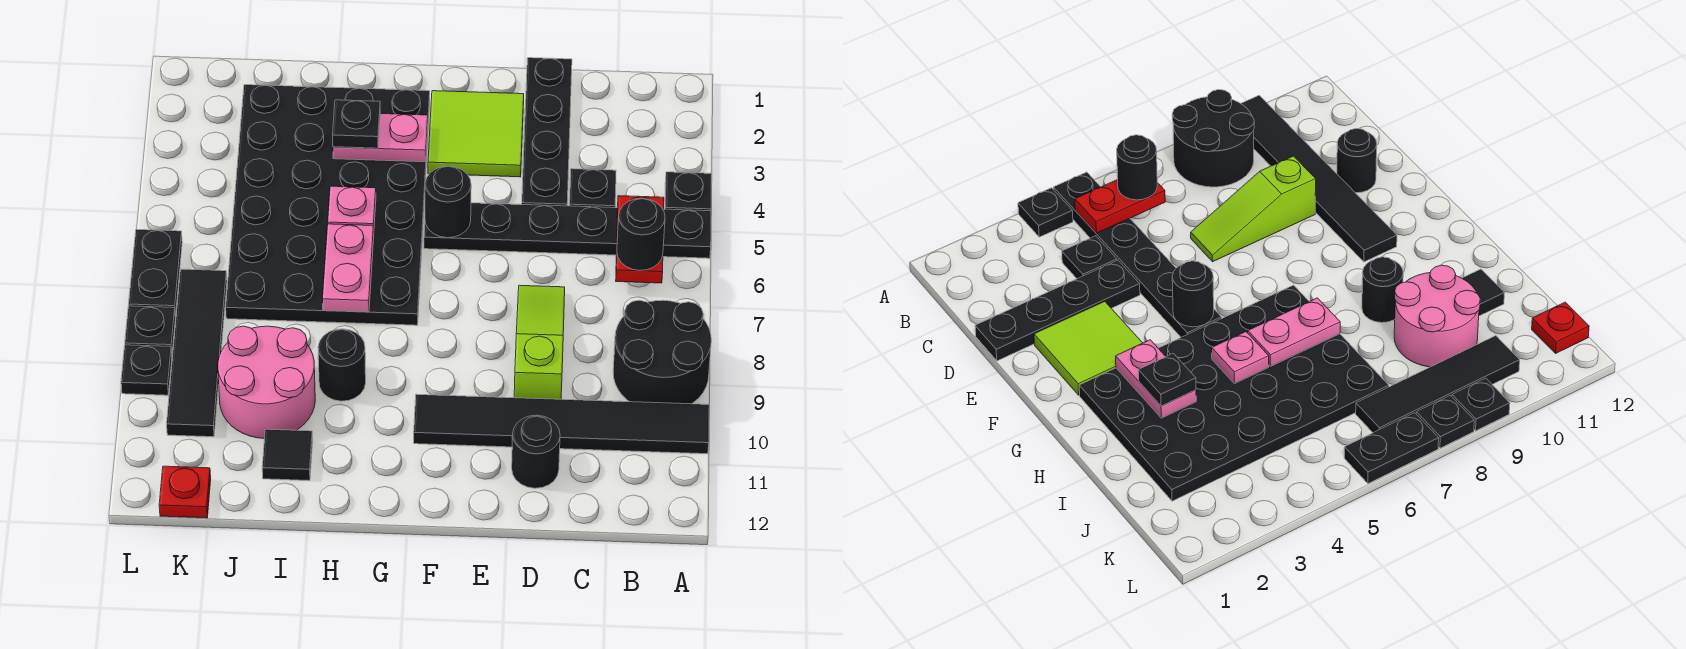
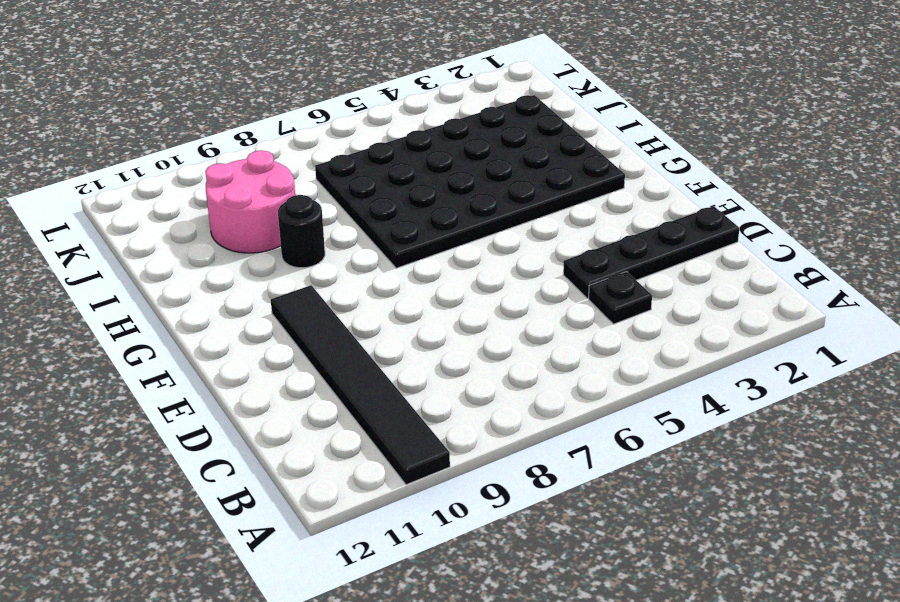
none -> black 1x1 plate [665,172,712,211]
none -> black 1x6 plate [424,203,711,258]
none -> black 2x2 round brick [613,300,711,404]

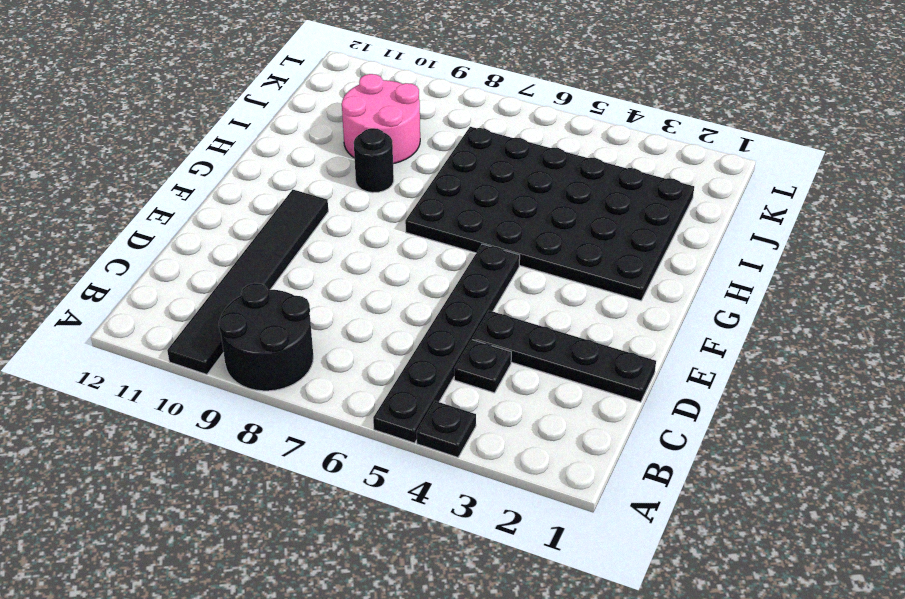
none -> lime 1x3 slope [514,285,565,399]
none -> black 1x1 round brick [512,415,560,488]
none -> lime 2x2 tile [428,91,524,177]

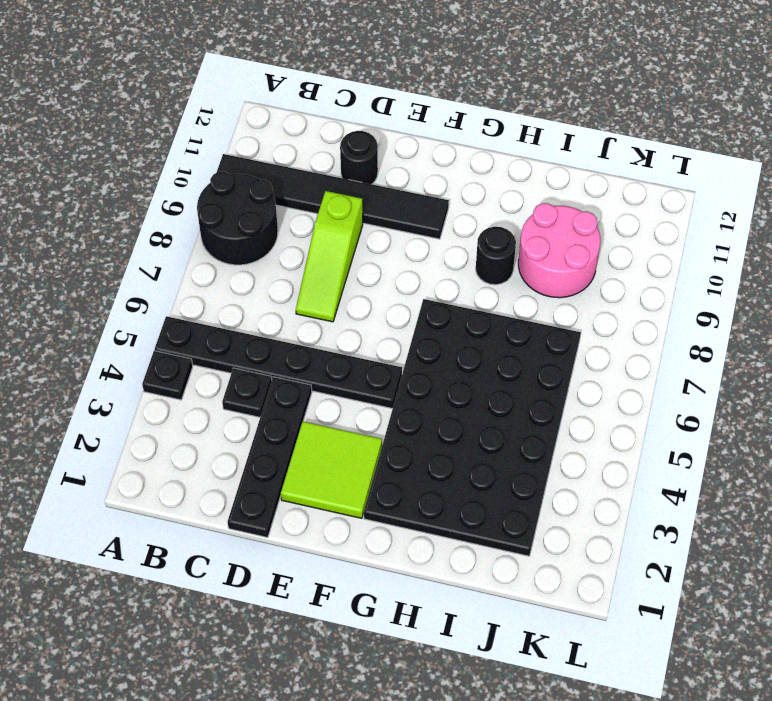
none -> black 1x1 tile [262,429,313,481]
none -> black 1x4 tile [167,269,227,437]
none -> red 1x1 plate [159,466,211,518]

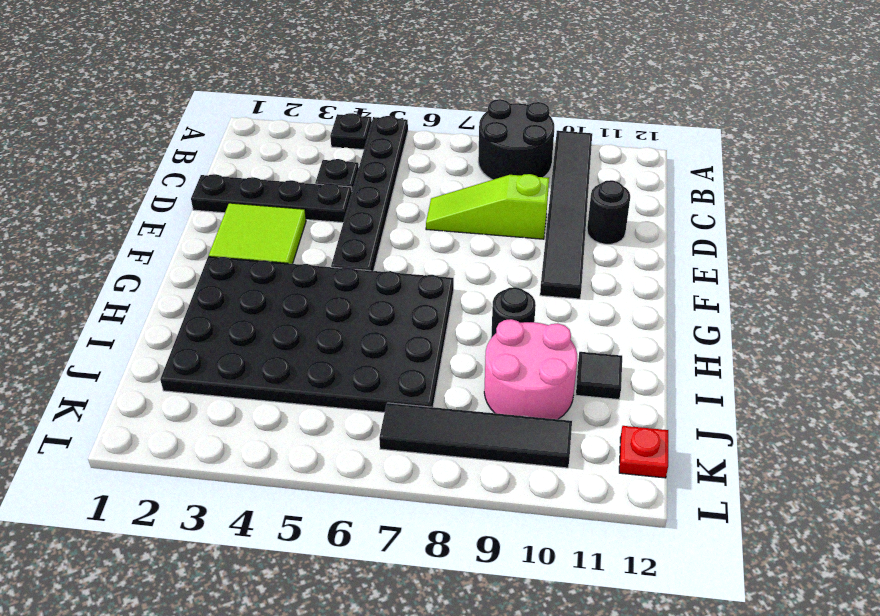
none -> black 1x2 plate [129,229,182,316]
none -> black 1x1 plate [125,306,175,352]
none -> black 1x1 plate [121,345,172,395]

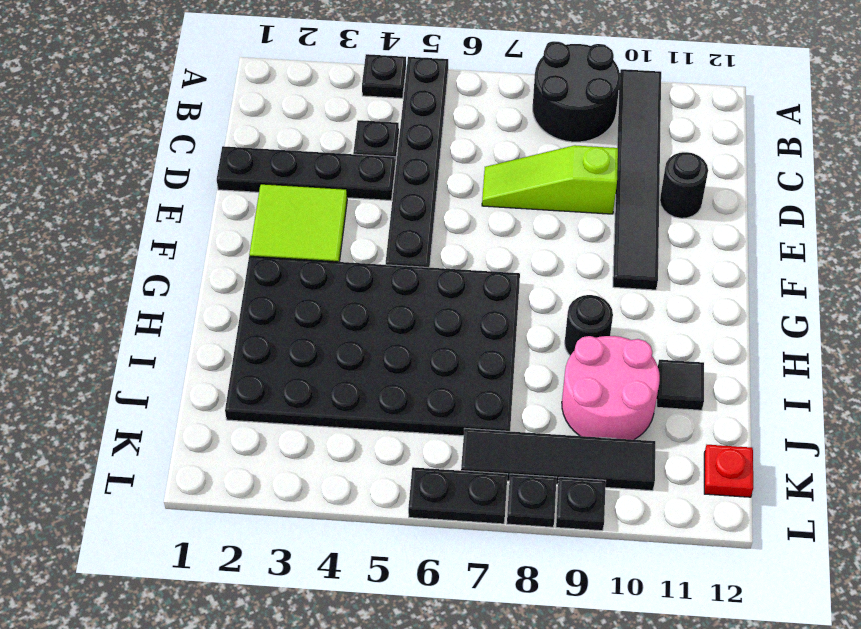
none -> red 1x2 plate [616,196,664,283]
none -> black 1x1 round brick [425,166,471,238]
none -> pink 1x2 plate [333,114,428,162]

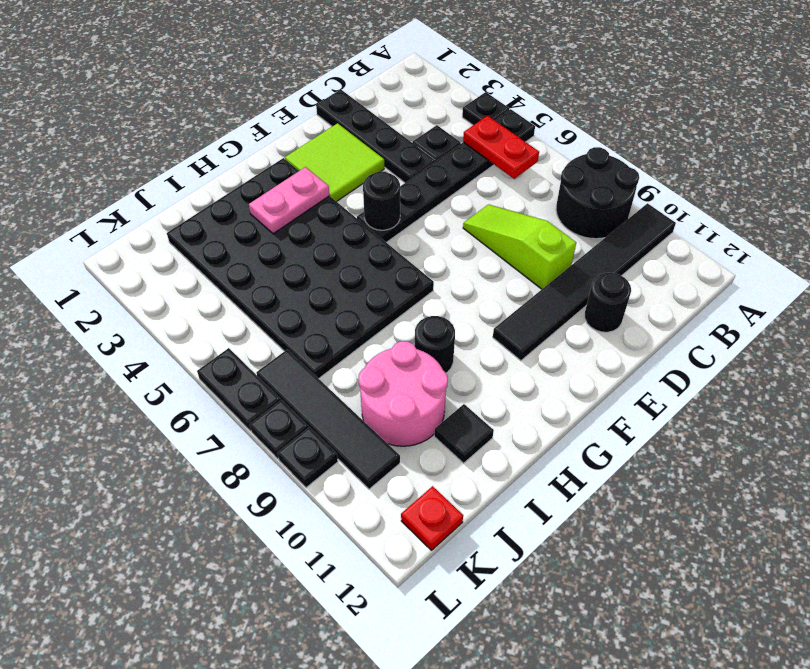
none -> pink 1x1 plate [328,186,376,226]
none -> pink 1x2 plate [323,224,374,312]
none -> black 1x1 round brick [617,198,665,270]

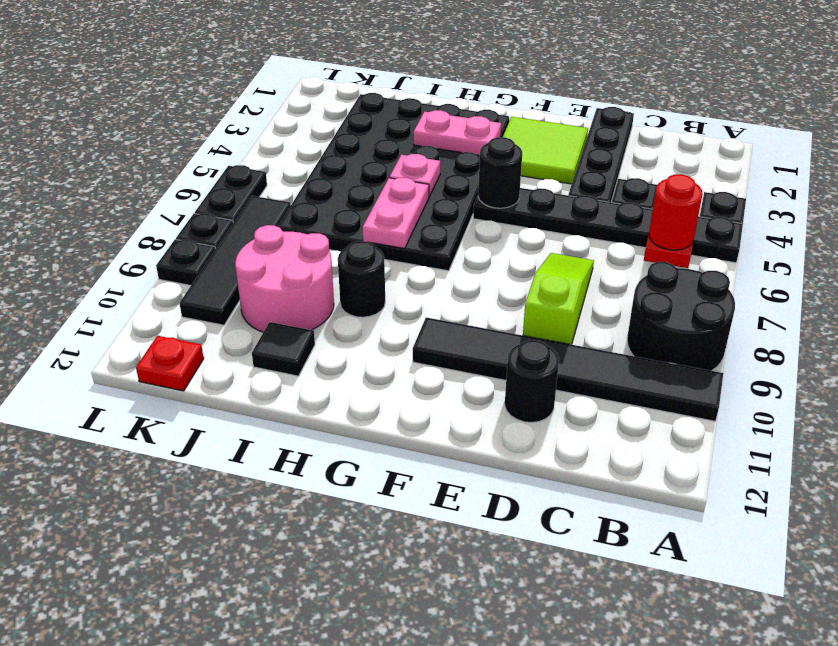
red 1x1 round brick [649,174,702,250] -> black 1x1 round brick [617,198,665,270]
none -> black 1x1 plate [333,100,380,148]

